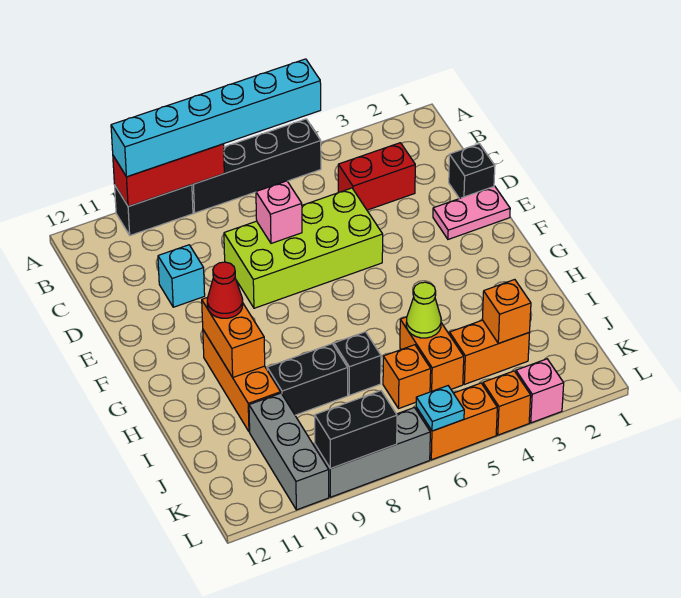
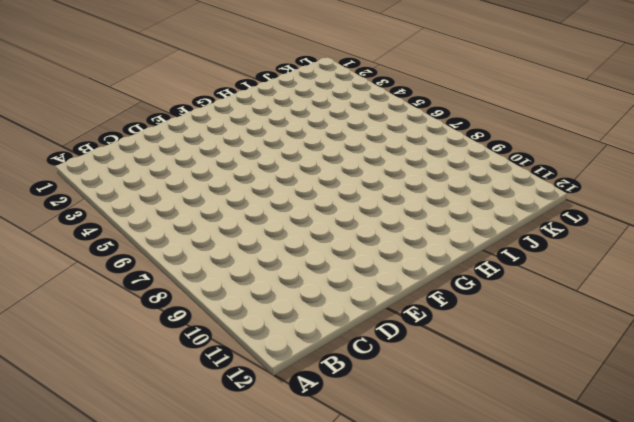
none -> black 1x4 brick [192,119,321,213]
none -> black 1x2 brick [115,185,193,235]
none -> red 1x2 brick [338,143,415,210]

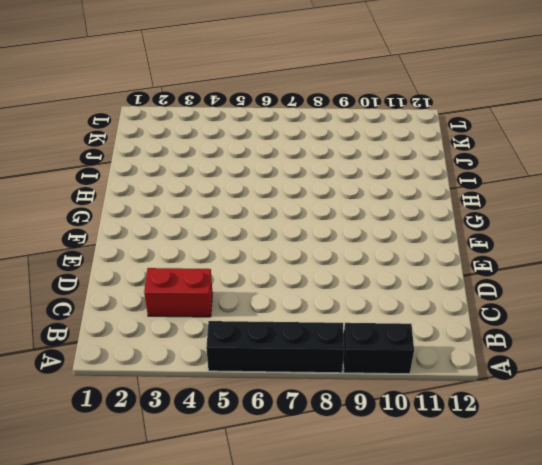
none -> black 1x1 brick [449,144,495,199]
none -> lime 2x4 brick [224,188,383,308]
none -> cyan 1x1 brick [158,245,205,307]

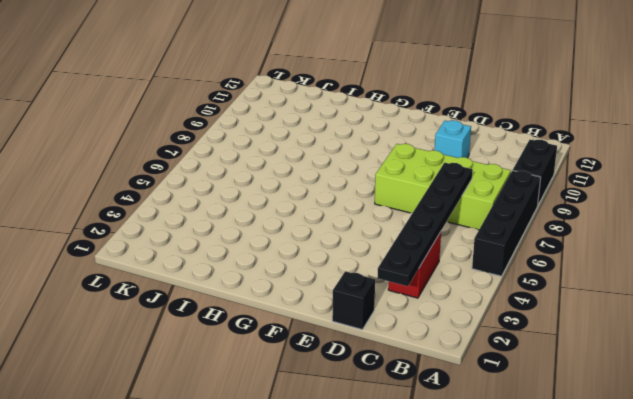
lime 2x4 brick [375,144,511,230] -> lime 2x4 brick turned to [224,188,383,308]
black 1x6 plate [377,163,473,286] -> none
none -> pink 1x2 plate [433,186,510,239]
none -> orange 1x3 brick [203,330,281,432]
none -> orange 1x2 brick [400,317,464,392]

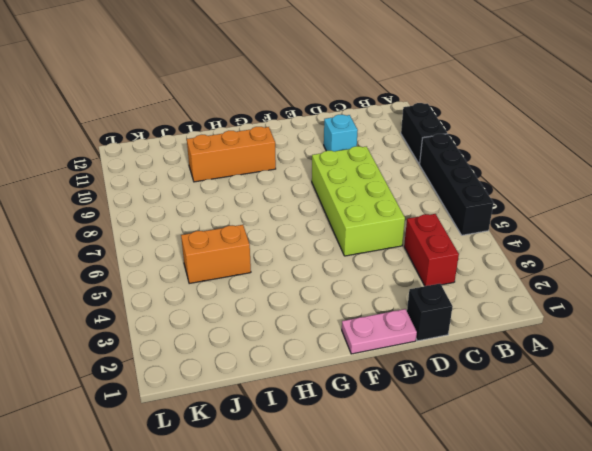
pink 1x2 plate [342,309,417,354] -> pink 1x2 plate turned to [433,186,510,239]
none -> black 1x1 brick [334,332,381,395]
none -> black 1x2 brick [267,344,348,415]
none -> orange 1x2 brick [450,320,530,384]

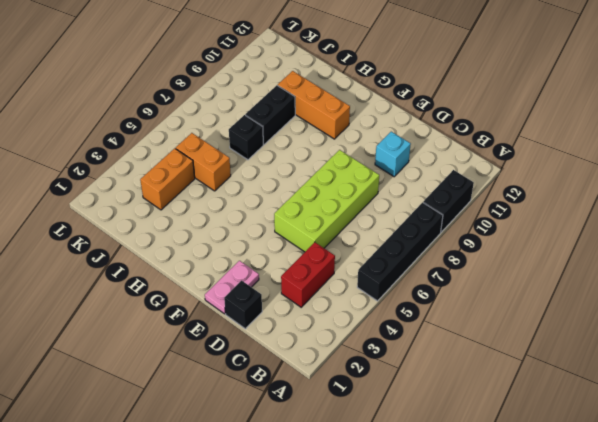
none -> orange 1x1 brick [383,345,431,409]
none -> grey 1x3 brick [249,393,329,510]
none -> pink 1x1 brick [516,359,564,423]

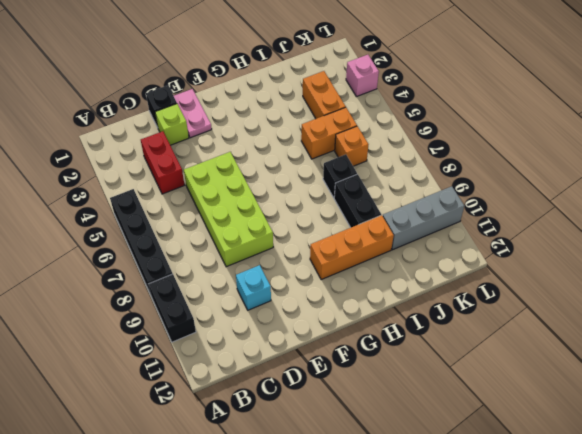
lime 1x1 brick [155,104,189,145] -> none
none -> orange 1x1 brick [483,371,531,435]
none -> orange 1x2 brick [416,383,497,460]
none -> grey 1x3 brick [315,408,430,497]

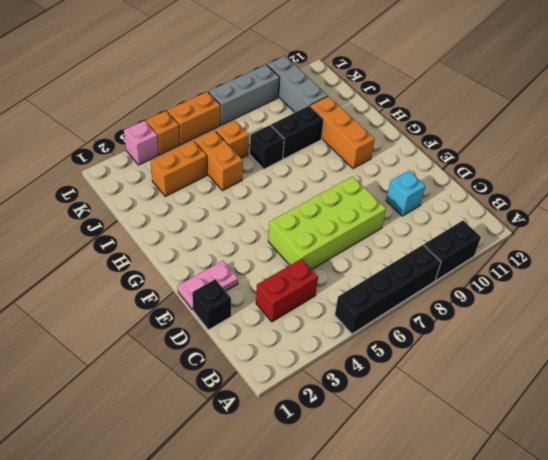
none -> red 1x3 brick [113,144,224,206]
none -> pink 1x1 brick [256,181,302,243]
none -> orange 1x2 brick [202,297,265,377]

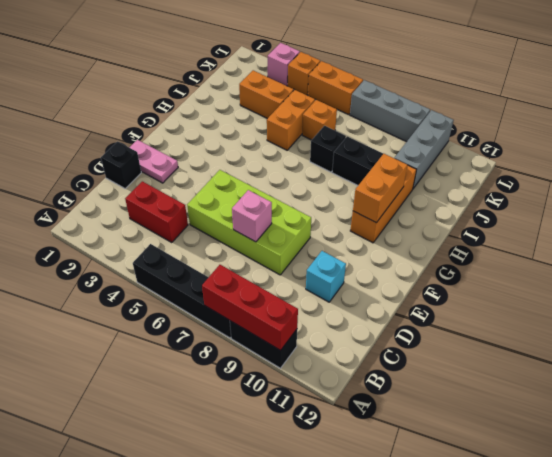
none -> lime 1x1 cone [406,282,441,338]
none -> orange 1x1 brick [482,280,531,344]
none -> cyan 1x1 plate [416,386,464,431]

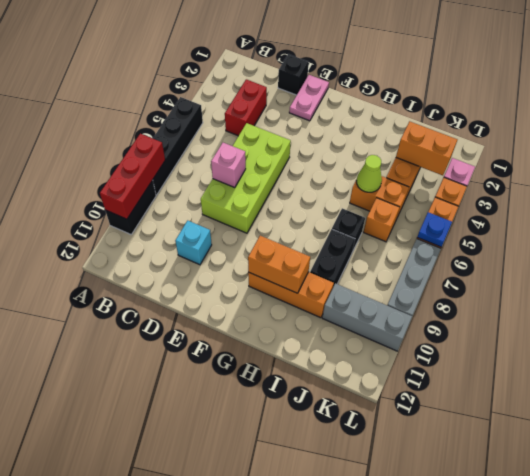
orange 1x2 brick [396,121,457,175] -> orange 1x1 brick [482,280,531,344]
blue 1x1 plate [417,212,452,247] -> cyan 1x1 plate [416,386,464,431]
none -> black 1x2 brick [315,391,397,469]
none -> cyan 1x6 brick [111,59,321,177]
none -> red 1x1 cone [207,262,243,318]

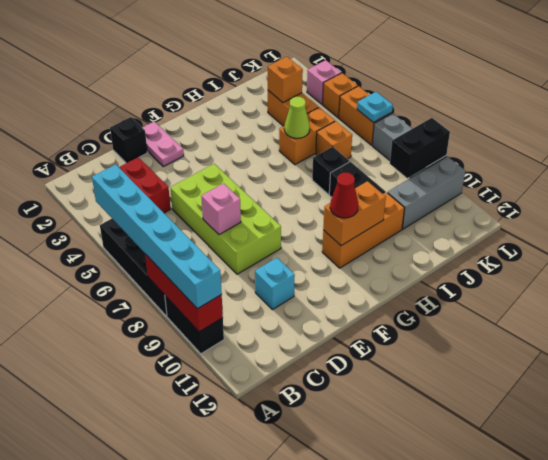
black 1x2 brick [390,118,450,178] -> black 1x2 brick turned to [315,391,397,469]

